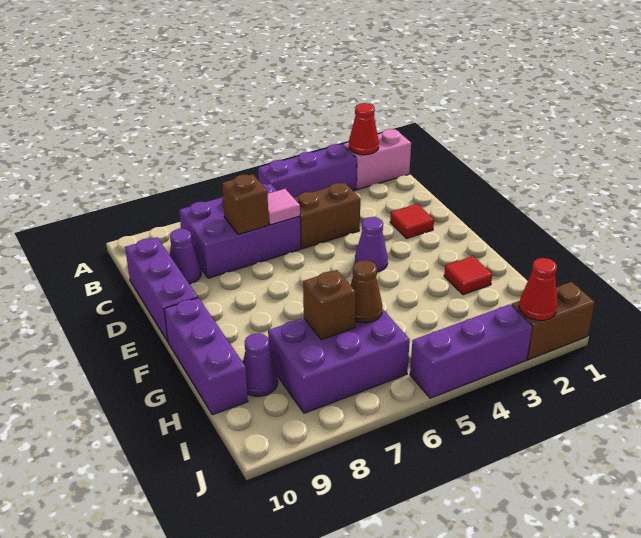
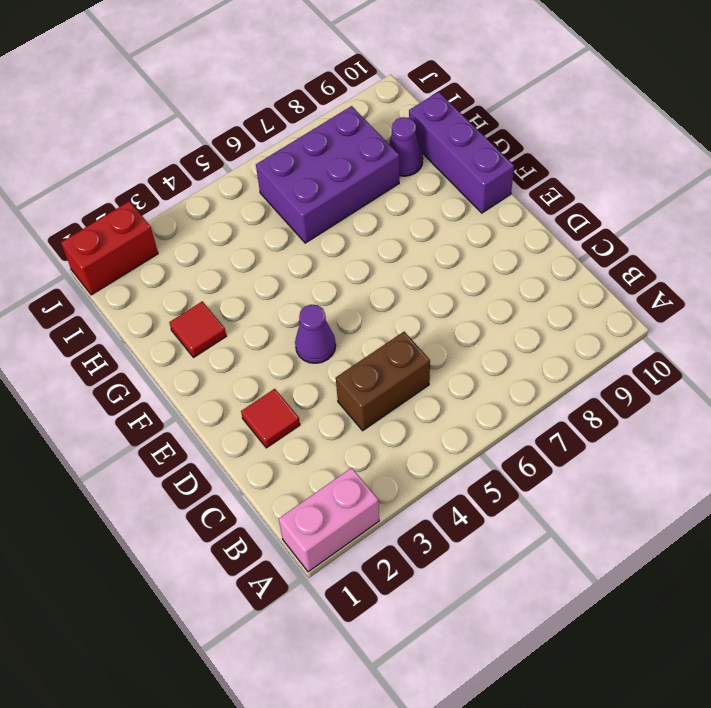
red 1x2 brick [61,201,158,295] -> brown 1x2 brick [511,282,595,360]
none -> purple 1x3 brick [258,144,357,198]
none -> purple 2x3 brick [179,184,301,278]
none -> purple 1x1 cone [170,229,201,284]

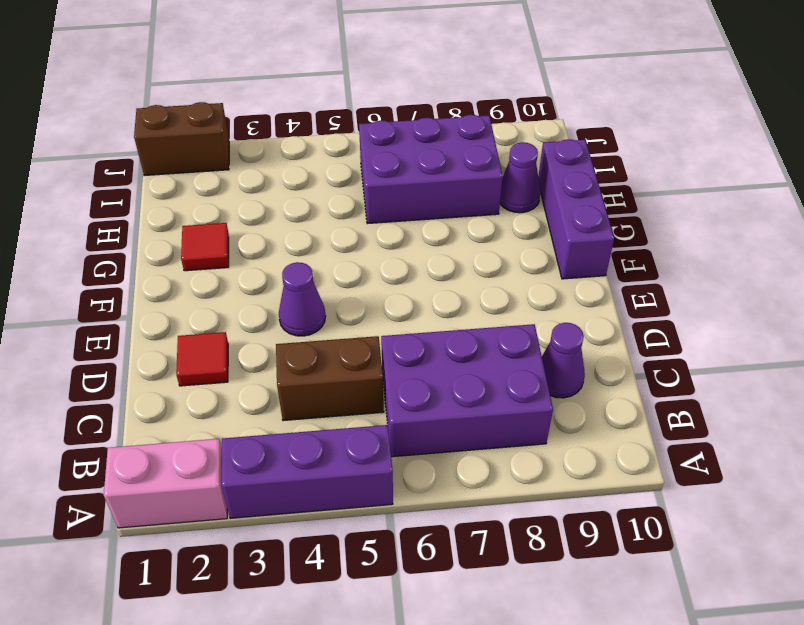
none -> purple 1x3 brick [125,238,198,342]
none -> purple 1x3 brick [410,304,532,398]
none -> red 1x1 cone [349,103,379,155]

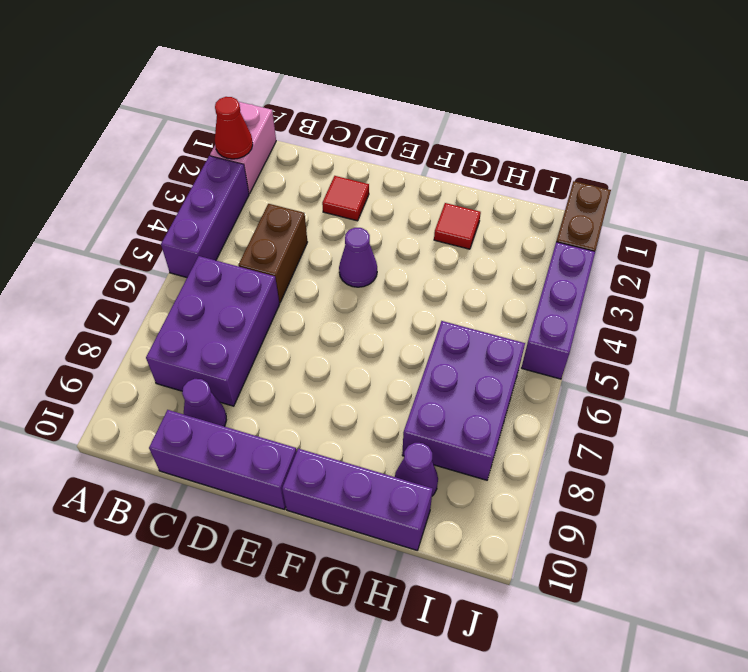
none -> pink 1x1 tile [268,189,300,225]
none -> brown 1x1 brick [222,174,269,235]
none -> brown 1x1 cone [351,260,382,323]

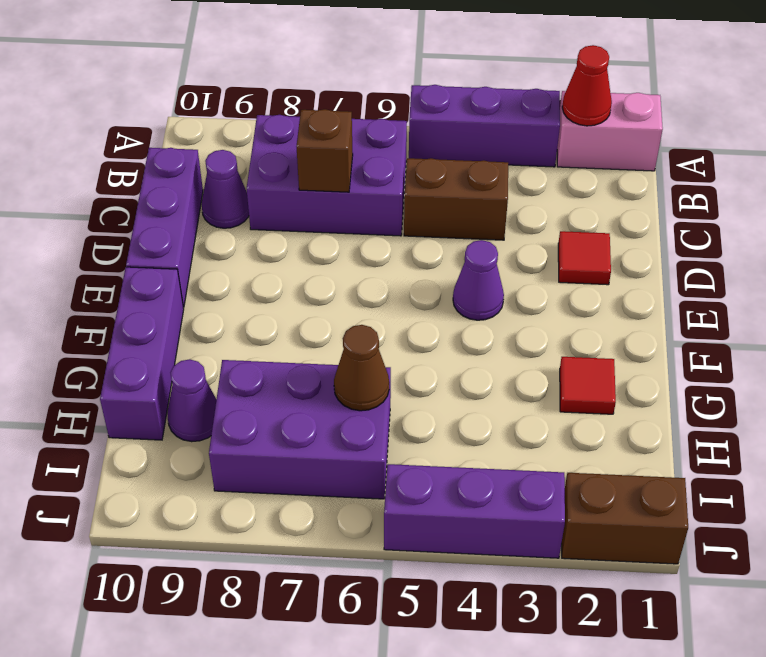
none -> pink 1x1 tile [268,189,300,225]
none -> brown 1x1 brick [303,270,356,340]
none -> red 1x1 cone [519,258,558,320]

